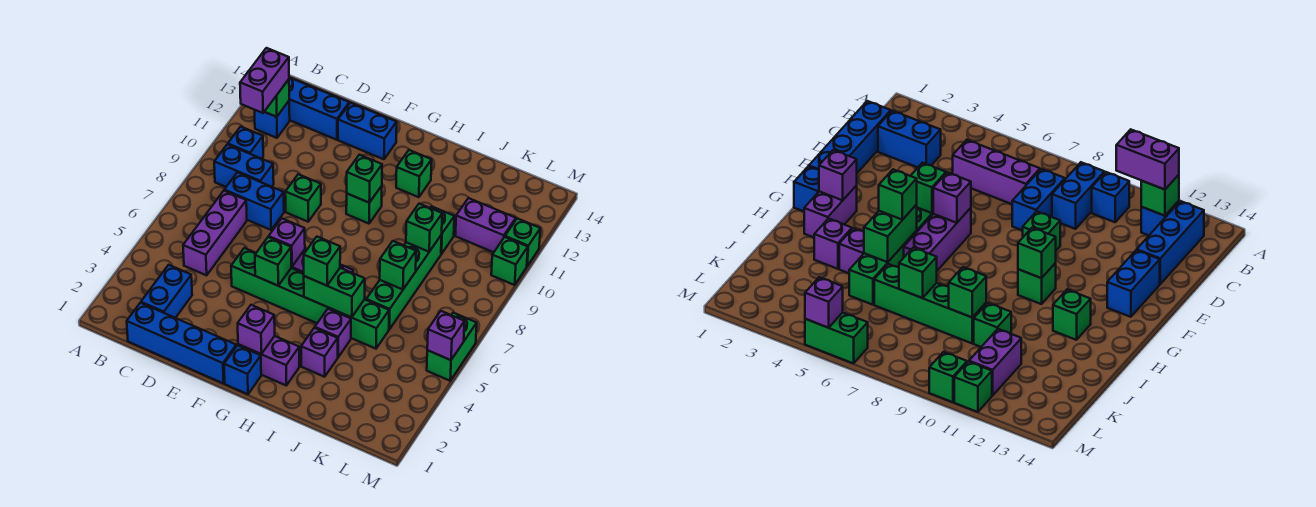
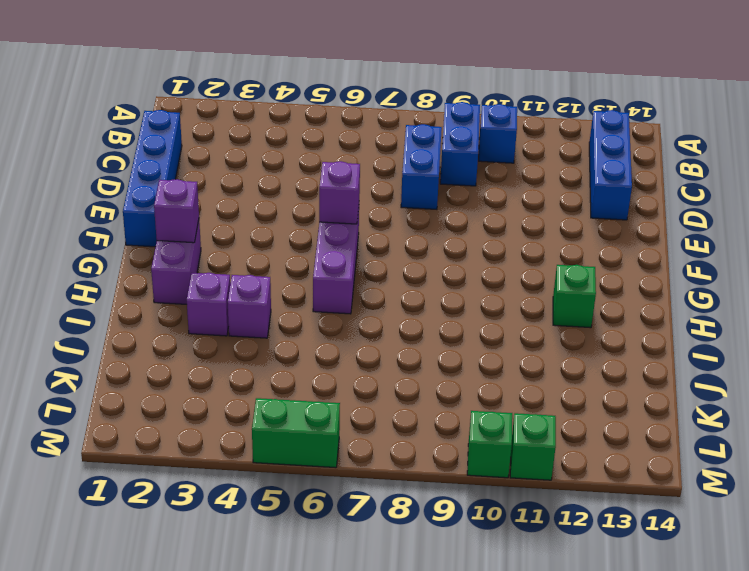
none -> blue 1x1 brick [255,101,290,138]
none -> blue 1x2 brick [141,265,192,318]
none -> purple 1x3 brick [183,191,247,275]
none -> green 1x6 brick [231,248,389,349]

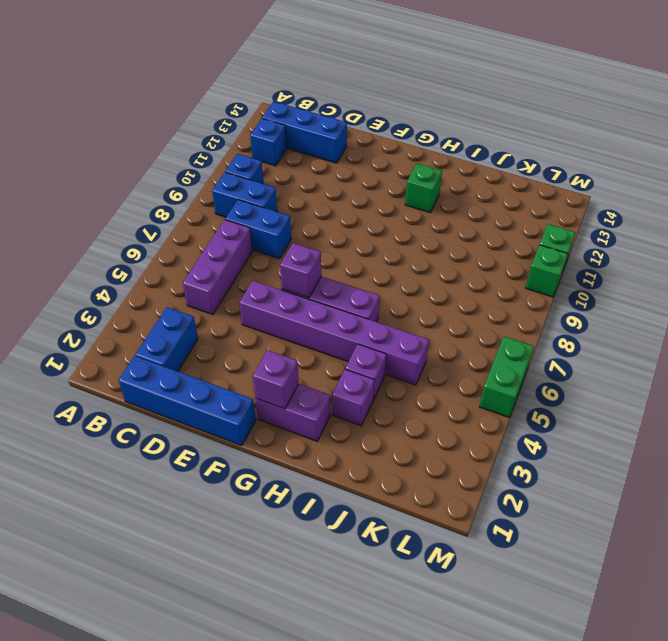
purple 1x6 brick [239,281,429,385] -> green 1x6 brick [231,248,389,349]
none -> green 1x1 brick [285,174,321,222]
none -> blue 1x2 brick [338,103,397,159]
none -> blue 1x1 brick [224,345,261,394]
none -> green 1x1 brick [346,186,382,224]

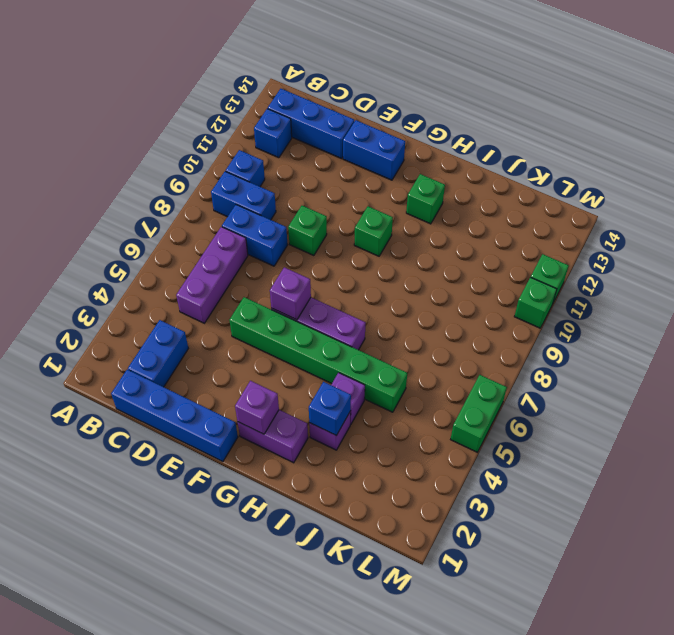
blue 1x1 brick [309,382,351,436] -> blue 1x1 brick moved to [224,345,261,394]
none -> green 1x4 brick [366,235,442,329]
none -> green 1x1 brick [430,206,454,254]
none -> purple 1x2 brick [455,198,516,252]
none -> green 1x1 brick [264,79,289,117]

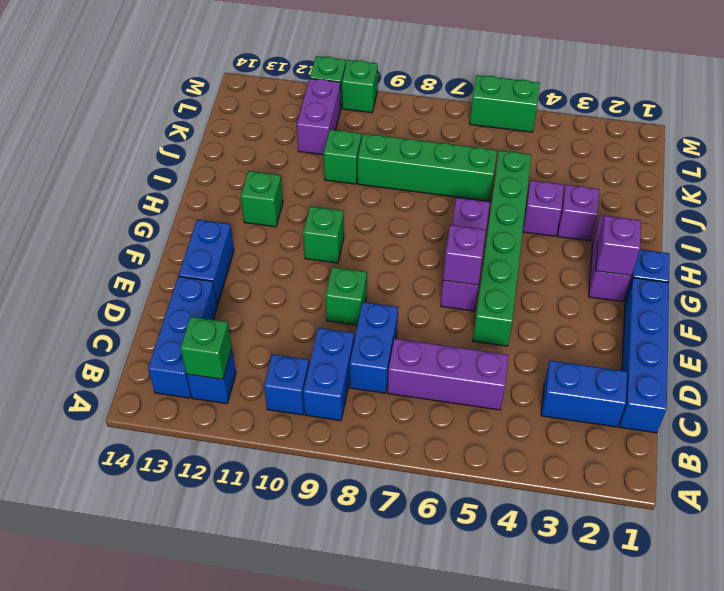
none -> green 1x1 brick [255,237,291,286]
none -> green 1x1 brick [347,155,382,203]
none -> green 1x2 brick [304,268,365,317]
none -> green 1x1 brick [380,241,416,290]

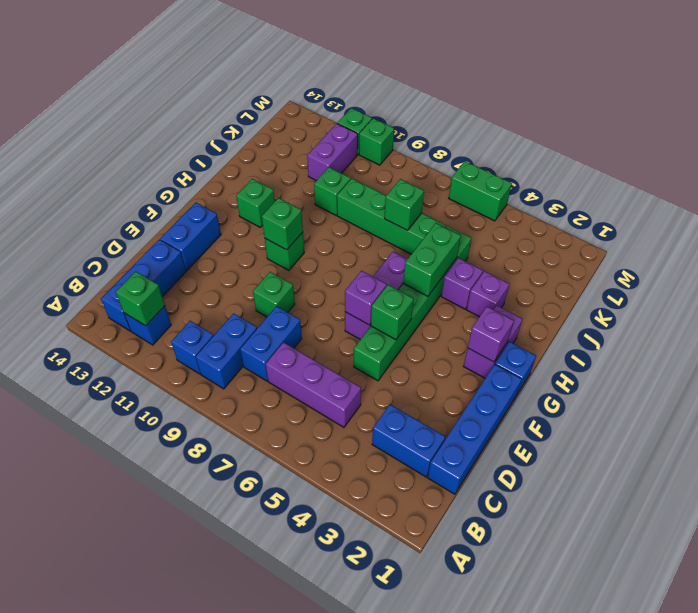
none -> green 1x1 brick [406,204,442,252]
none -> purple 1x1 brick [427,311,465,360]
none -> purple 1x2 brick [240,48,289,113]
none -> green 1x1 brick [304,237,340,286]

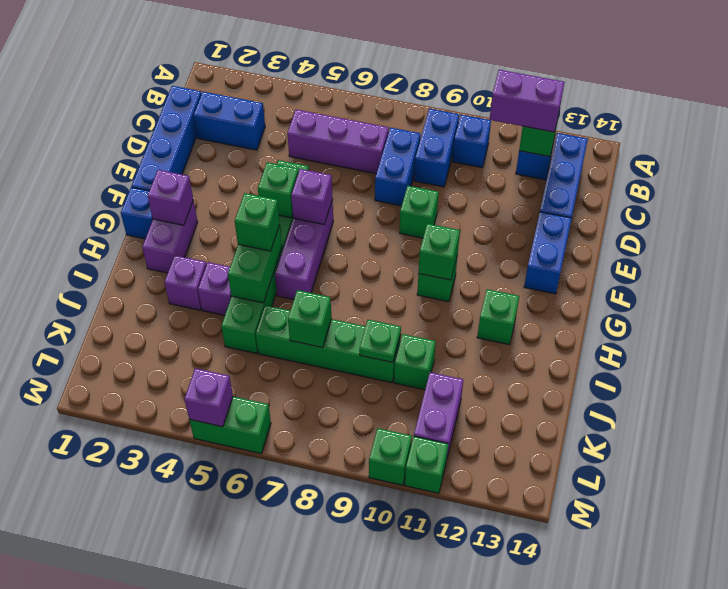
green 1x1 plate [359,320,401,362] -> green 1x1 brick [406,204,442,252]

